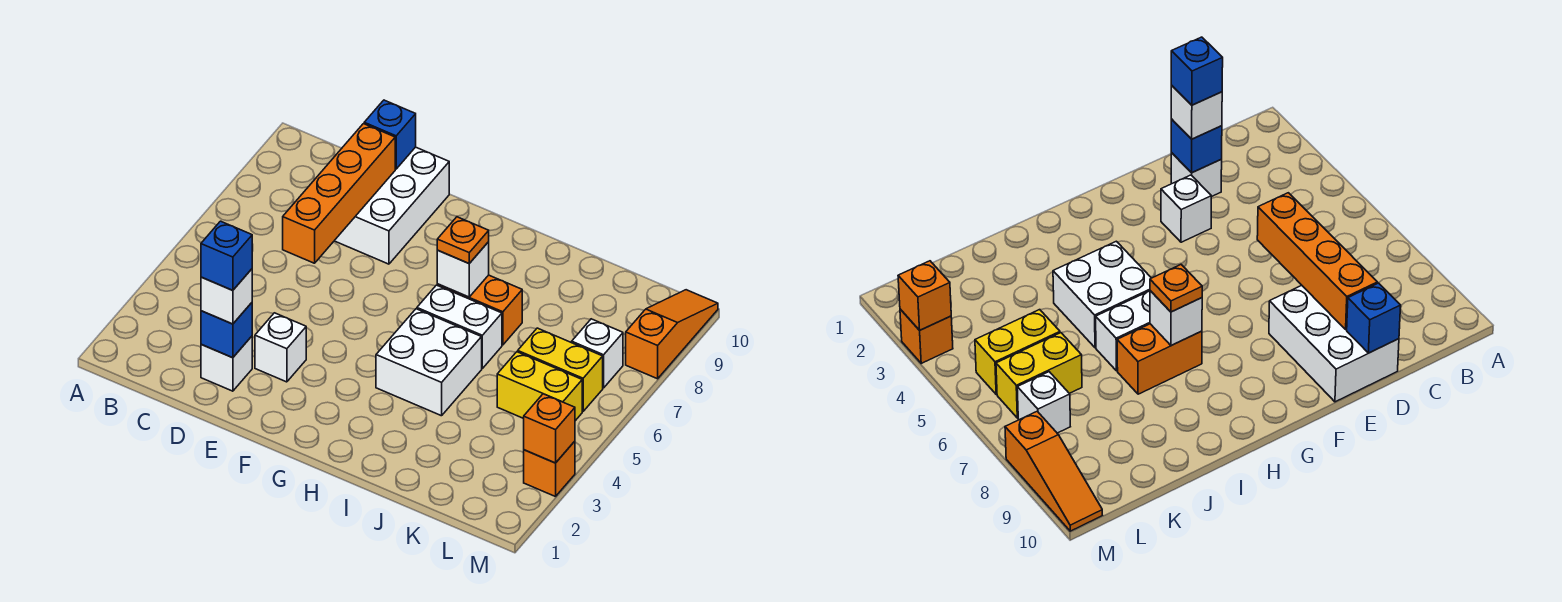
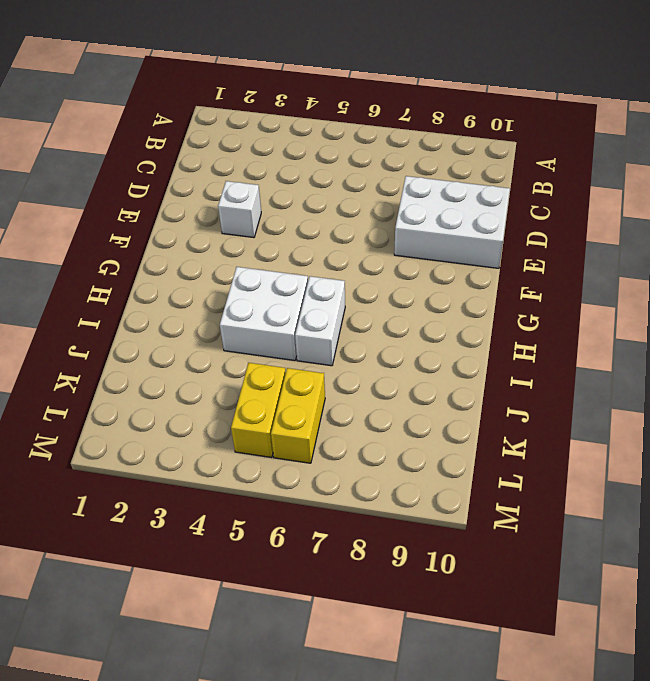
none -> white 1x1 brick [201,336,252,391]
none -> orange 1x2 brick [437,275,522,345]
none -> white 1x1 brick [572,319,623,388]

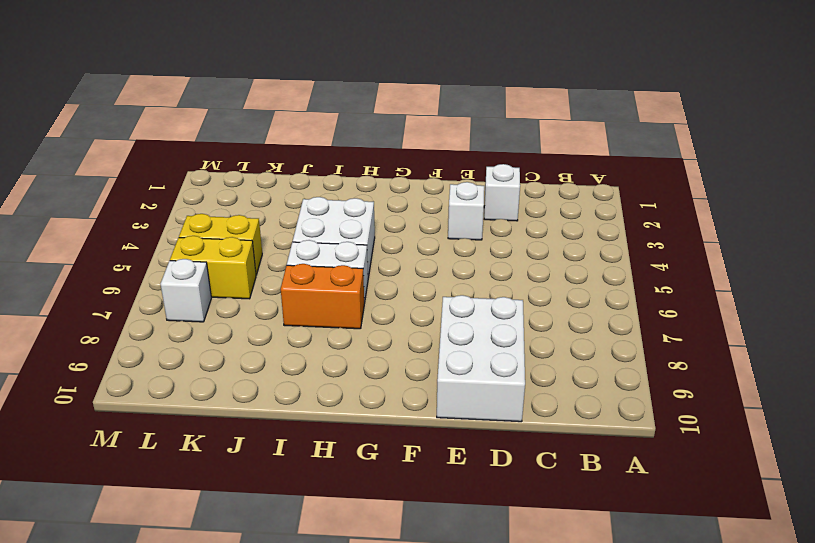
none -> orange 1x1 brick [524,441,575,497]
none -> orange 1x3 slope [626,290,718,379]
none -> blue 1x1 brick [201,303,252,358]

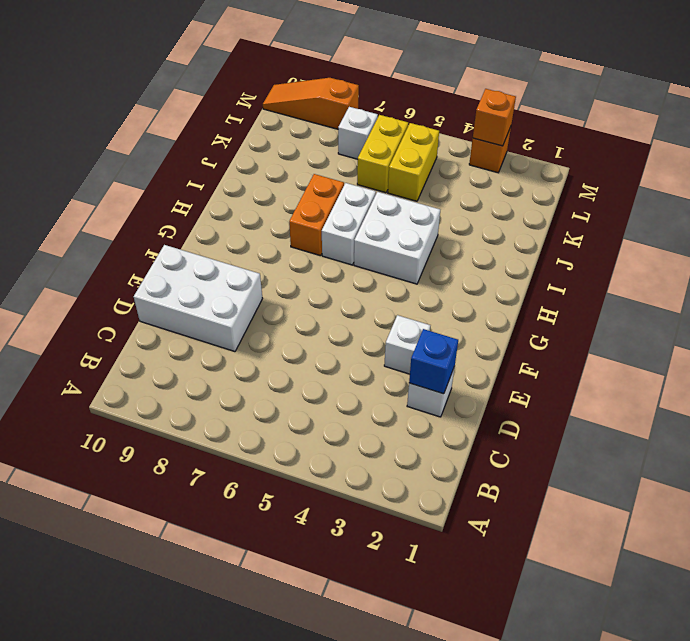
none -> orange 1x4 brick [283,124,395,263]
none -> blue 1x1 brick [364,100,416,169]
none -> white 1x1 brick [437,242,489,297]

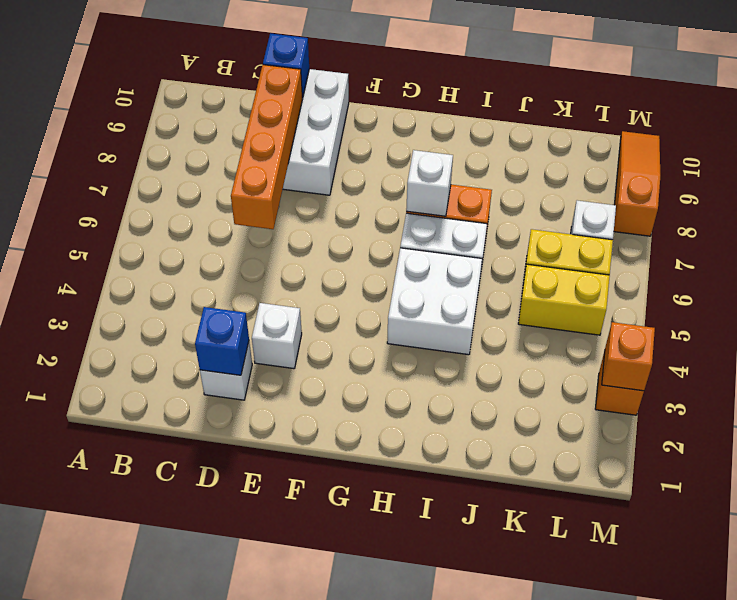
none -> white 1x1 brick [201,269,252,324]
none -> orange 1x1 plate [437,217,489,263]
none -> blue 1x1 brick [201,221,252,290]

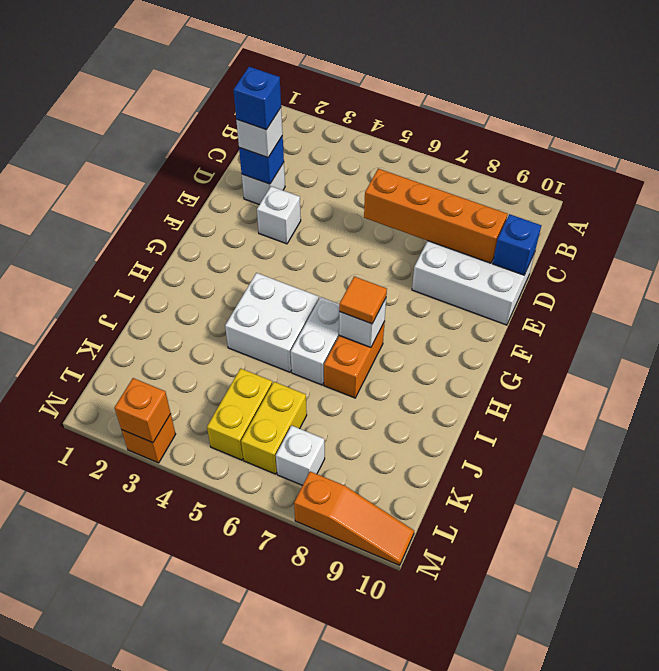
orange 1x1 tile [339,276,387,324] -> orange 1x1 plate [437,217,489,263]

